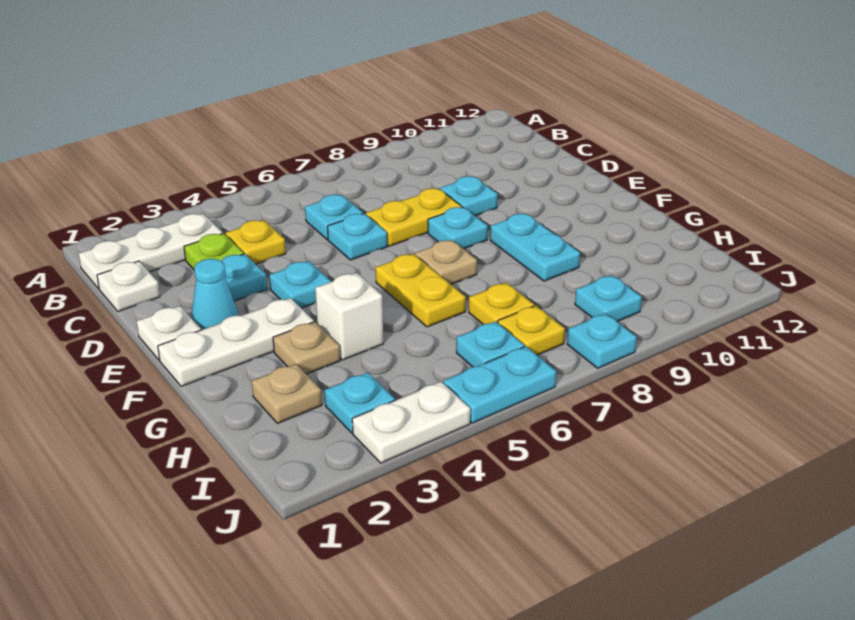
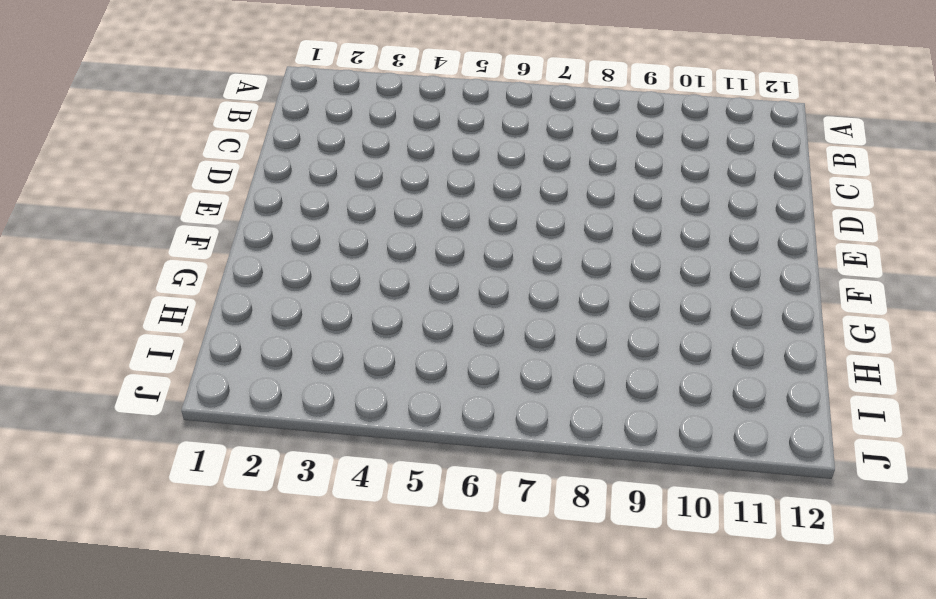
none -> white 1x3 plate [79,214,223,289]
none -> white 1x1 plate [97,261,160,311]
none -> lime 1x1 plate [184,233,244,269]

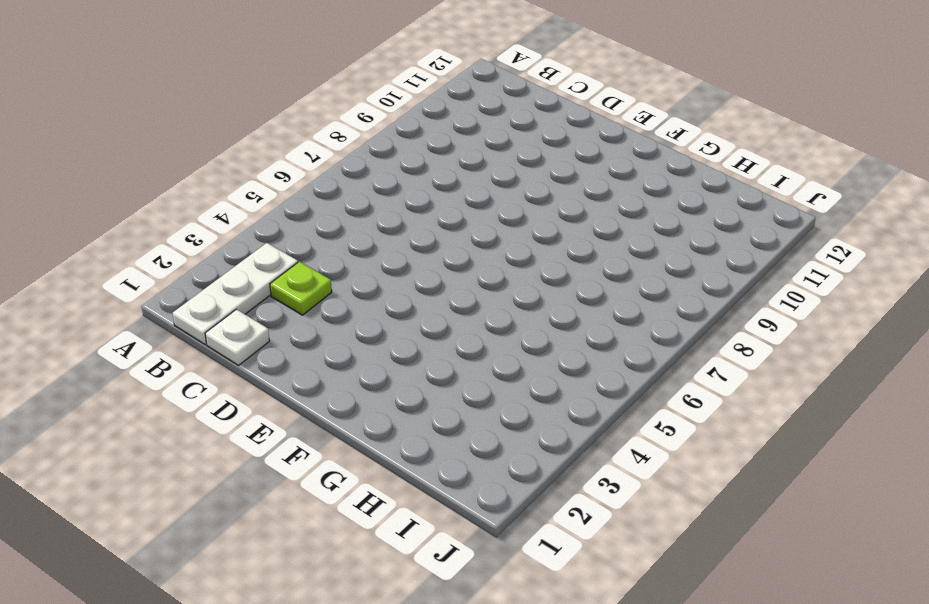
none -> yellow 1x1 plate [226,220,286,264]
none -> cyan 1x1 plate [305,195,363,240]
none -> cyan 1x1 plate [221,254,267,301]

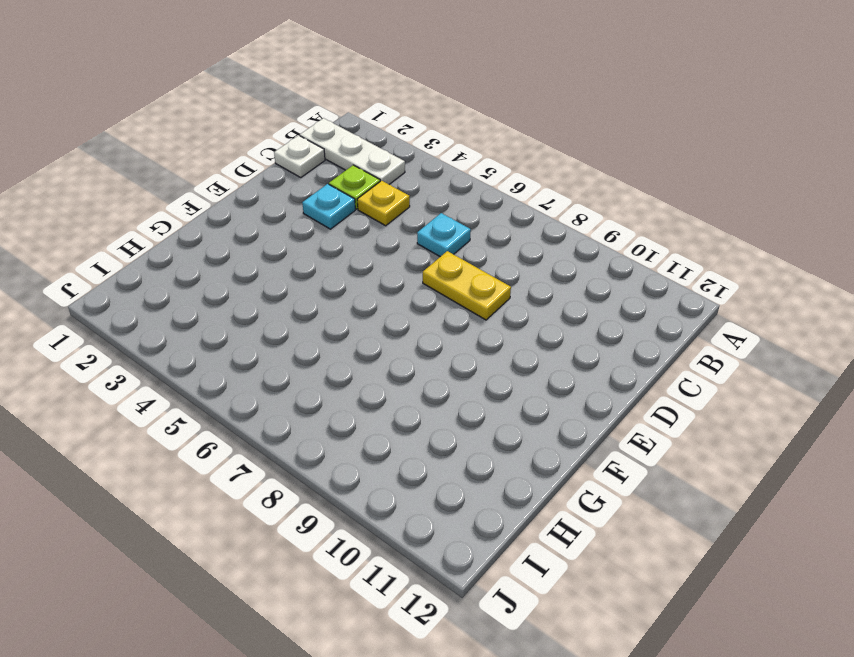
none -> cyan 1x1 plate [327,214,387,260]
none -> cyan 1x1 plate [440,176,498,216]
none -> white 1x1 plate [137,306,201,360]

